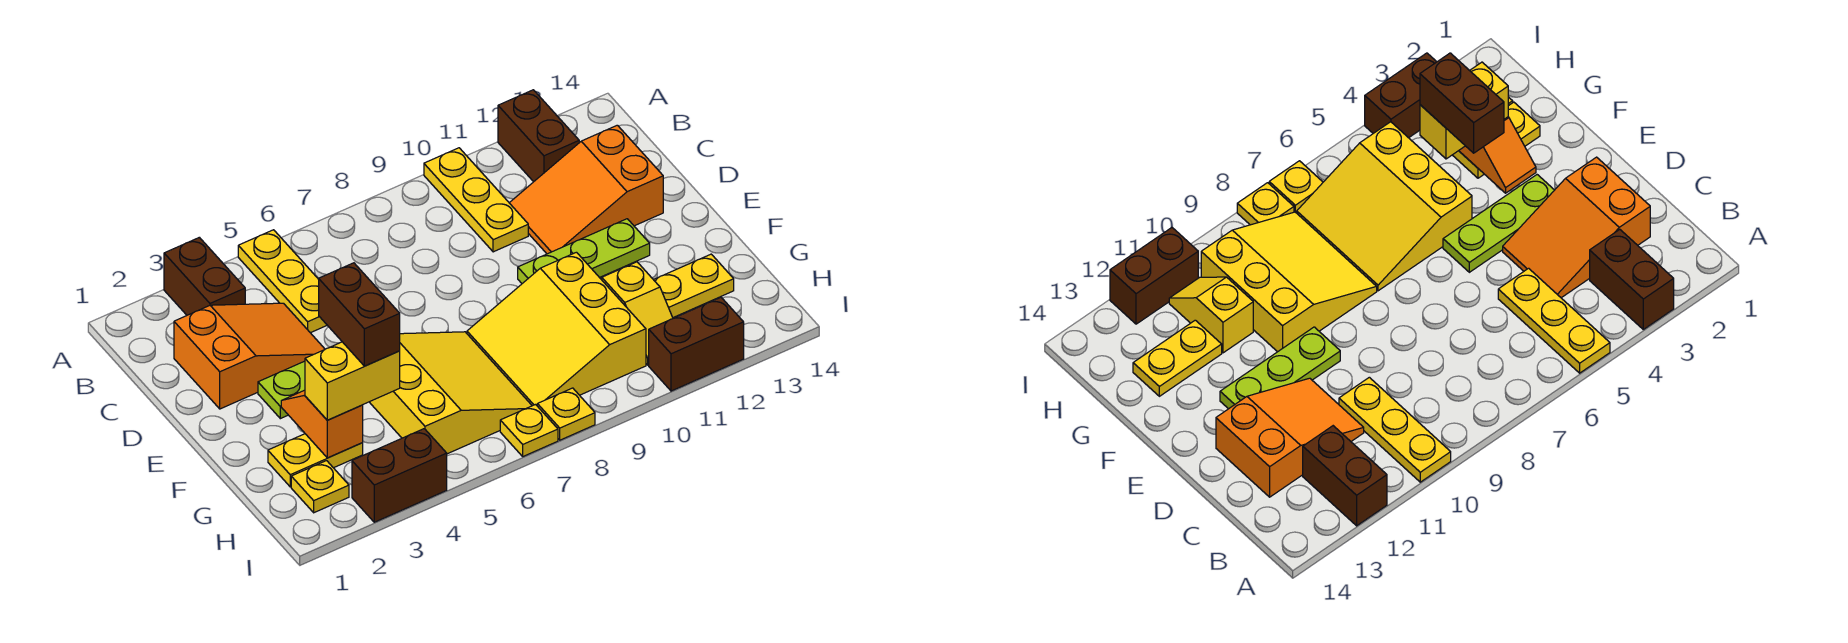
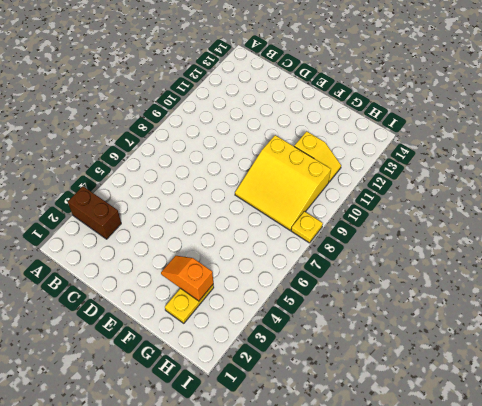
none -> yellow 1x3 plate [238,230,327,333]
none -> yellow 1x3 plate [424,148,528,252]
none -> brown 1x2 brick [498,90,579,182]

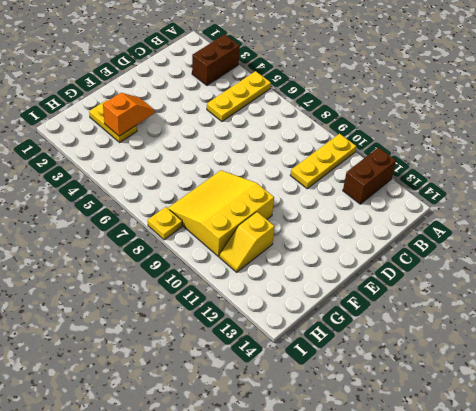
none -> orange 2x3 slope [174,303,325,409]
none -> orange 2x3 slope [510,125,663,254]
none -> lime 1x3 plate [258,361,305,419]

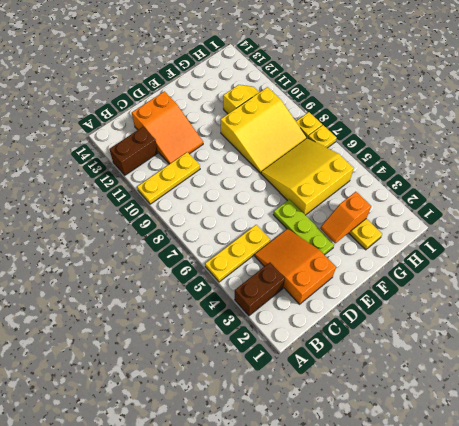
none -> lime 1x3 plate [518,219,650,283]
none -> yellow 1x2 plate [654,254,734,318]
none -> yellow 1x1 plate [291,461,349,513]

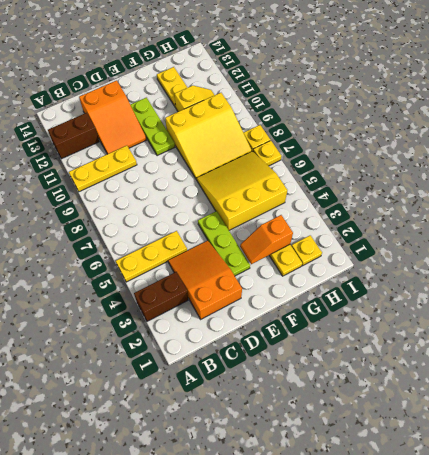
none -> brown 1x2 brick [352,429,447,522]
none -> brown 1x2 brick [649,297,744,391]
none -> yellow 1x2 brick [305,342,400,420]

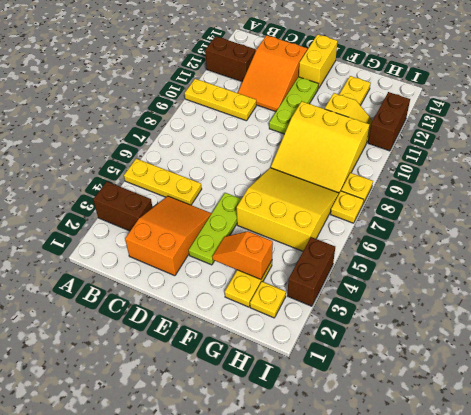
yellow 1x2 brick [299,34,338,89] -> yellow 1x2 brick moved to [305,342,400,420]
none -> brown 1x2 brick [319,263,400,366]

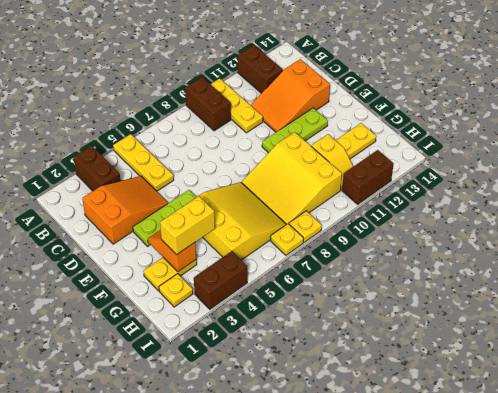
brown 1x2 brick [185,77,231,131] -> brown 1x2 brick moved to [319,263,400,366]

